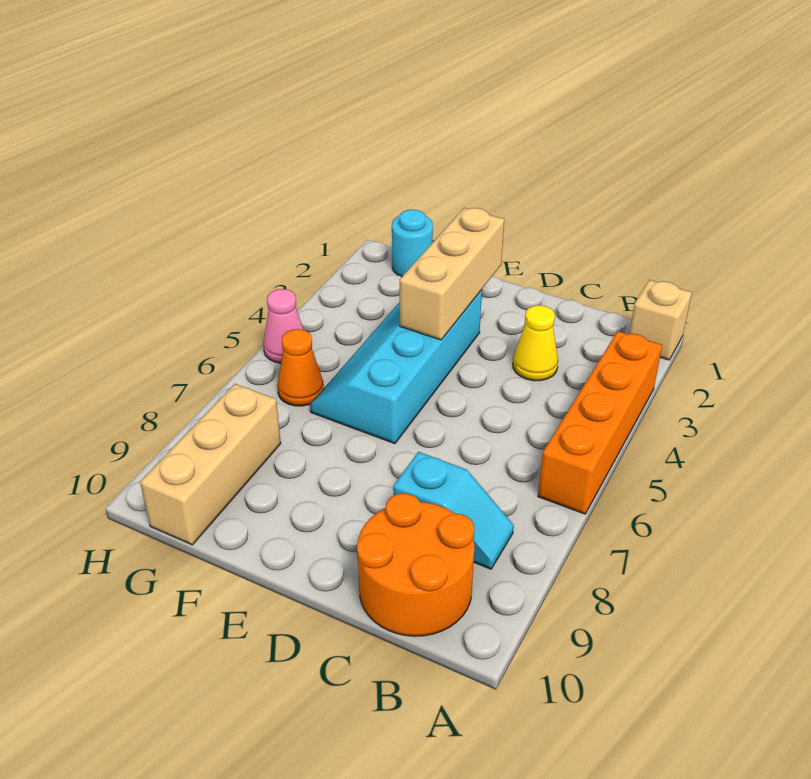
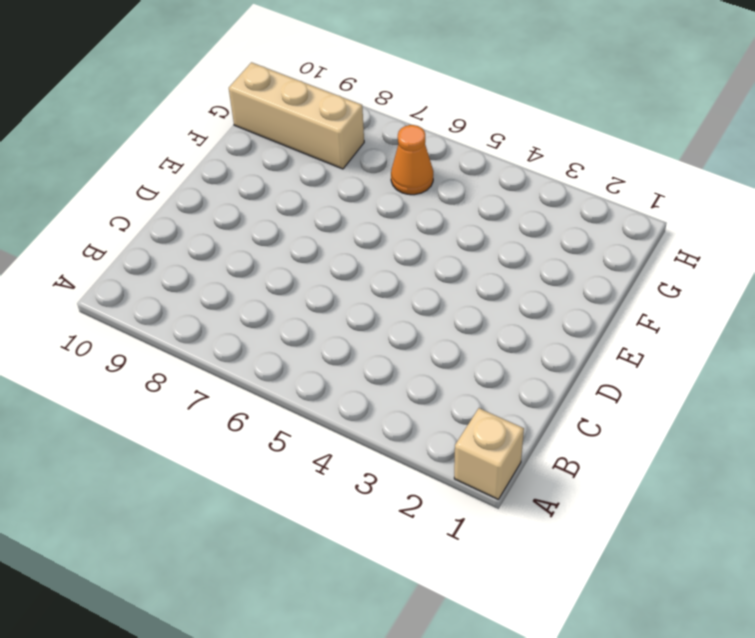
none -> orange 1x4 brick [538,331,662,514]
none -> cyan 1x2 slope [393,452,514,569]

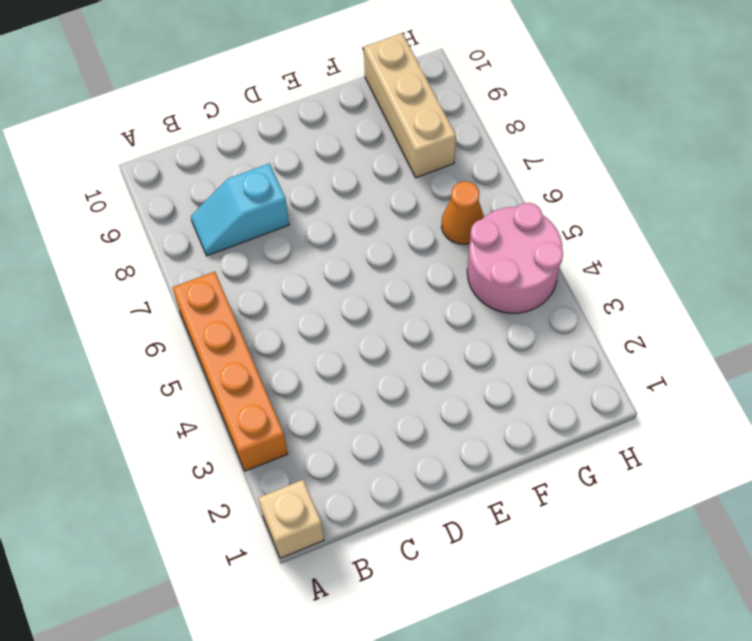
pink 2x2 round brick [467,203,563,313] -> pink 1x1 cone [263,289,304,363]
none -> orange 2x2 round brick [357,493,475,636]
none -> yellow 1x1 cone [513,305,558,381]

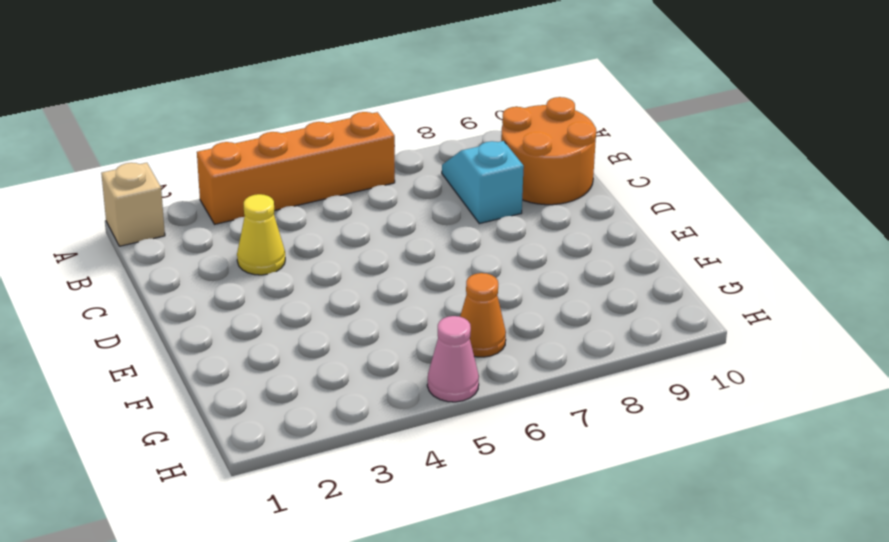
none -> cyan 2x4 slope [310,290,482,444]
none -> cyan 1x1 round brick [392,210,433,277]

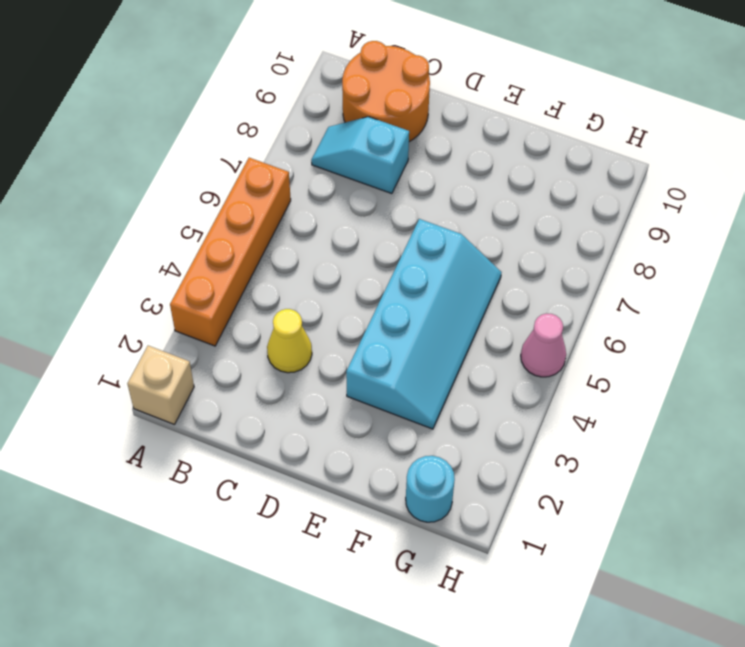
none -> orange 1x1 cone [277,329,324,406]
none -> tan 1x3 brick [140,384,281,545]

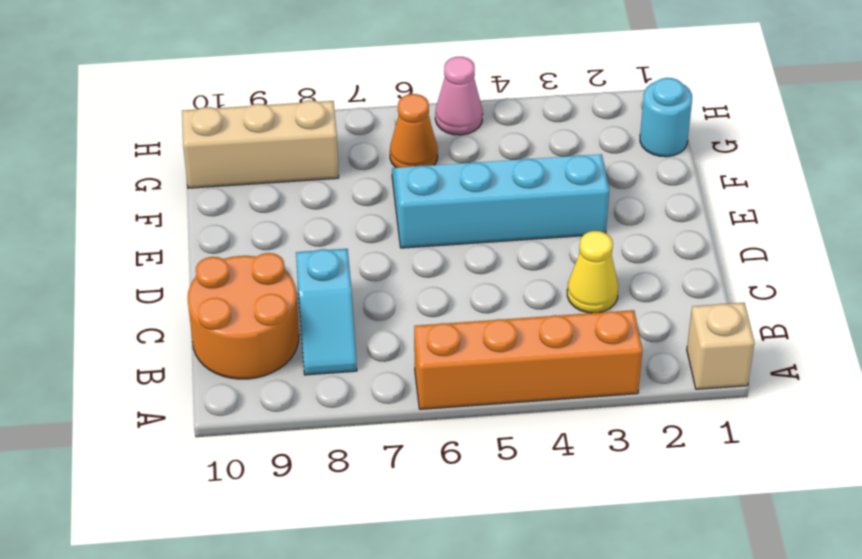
none -> tan 1x3 brick [400,208,504,340]

